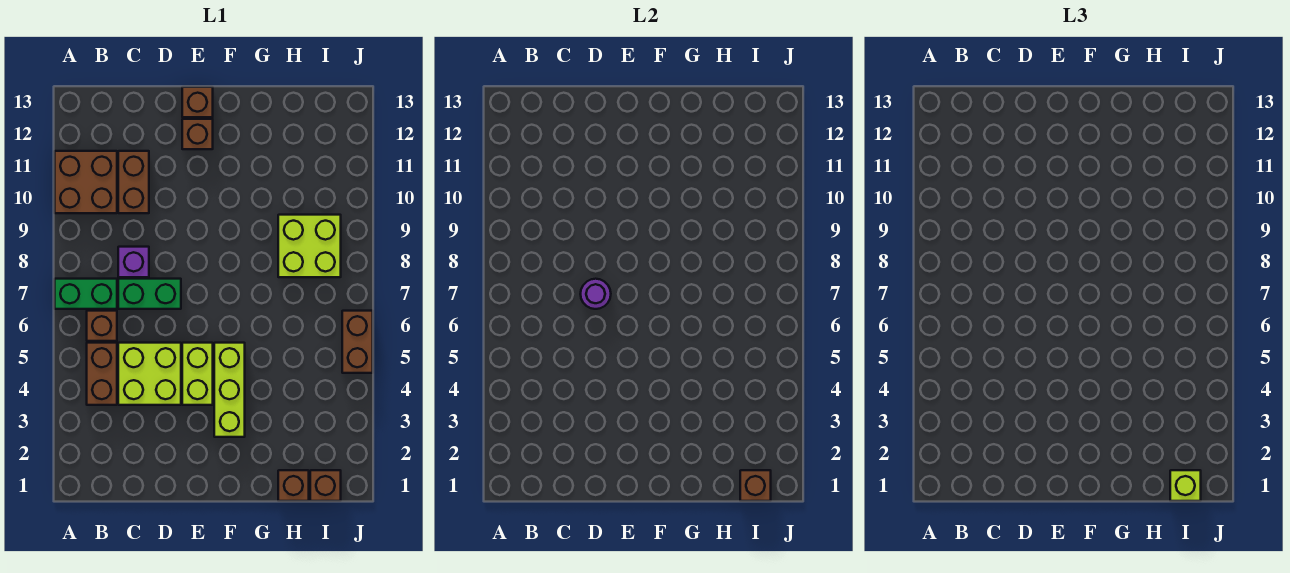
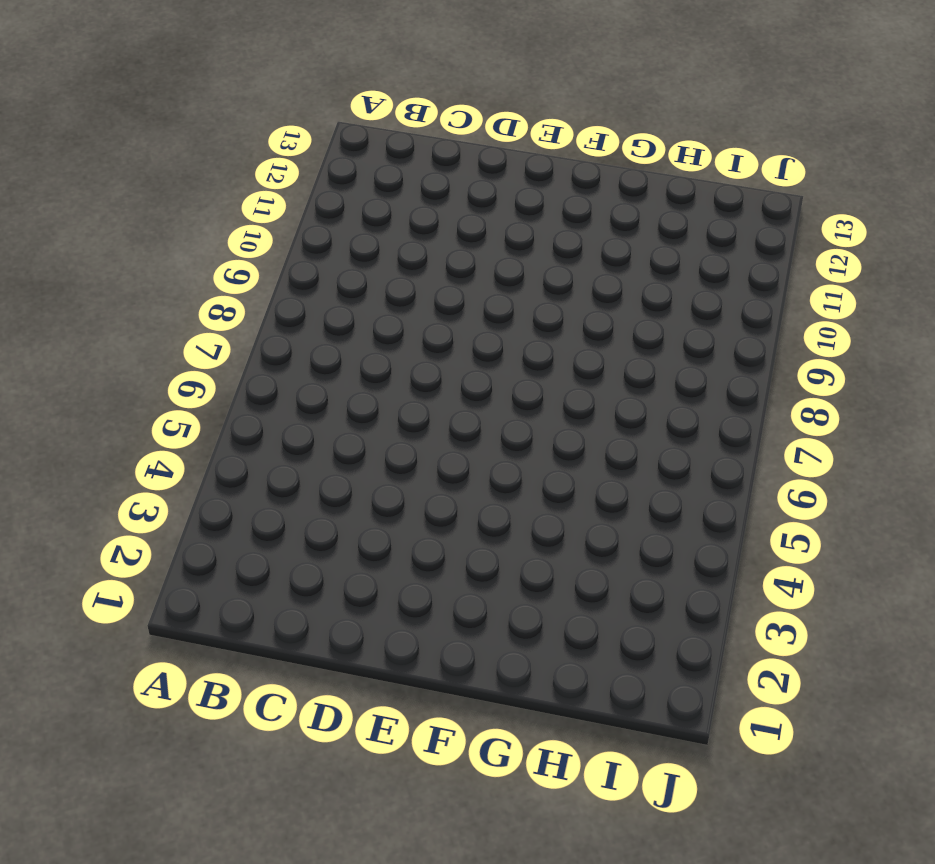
none -> green 1x2 brick [55,279,117,309]
none -> brown 2x2 brick [55,151,117,213]
none -> brown 1x2 brick [87,343,117,405]

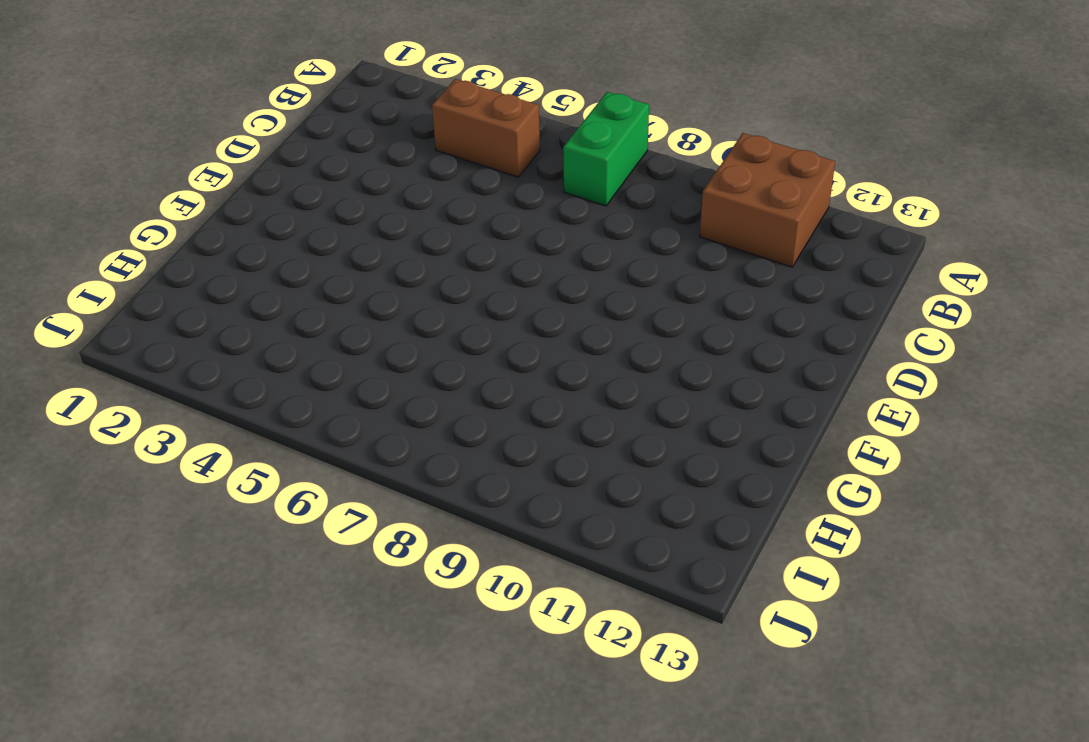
none -> brown 1x1 brick [87,311,117,341]
none -> lime 2x2 brick [118,343,181,405]
none -> green 1x2 brick [118,279,181,309]

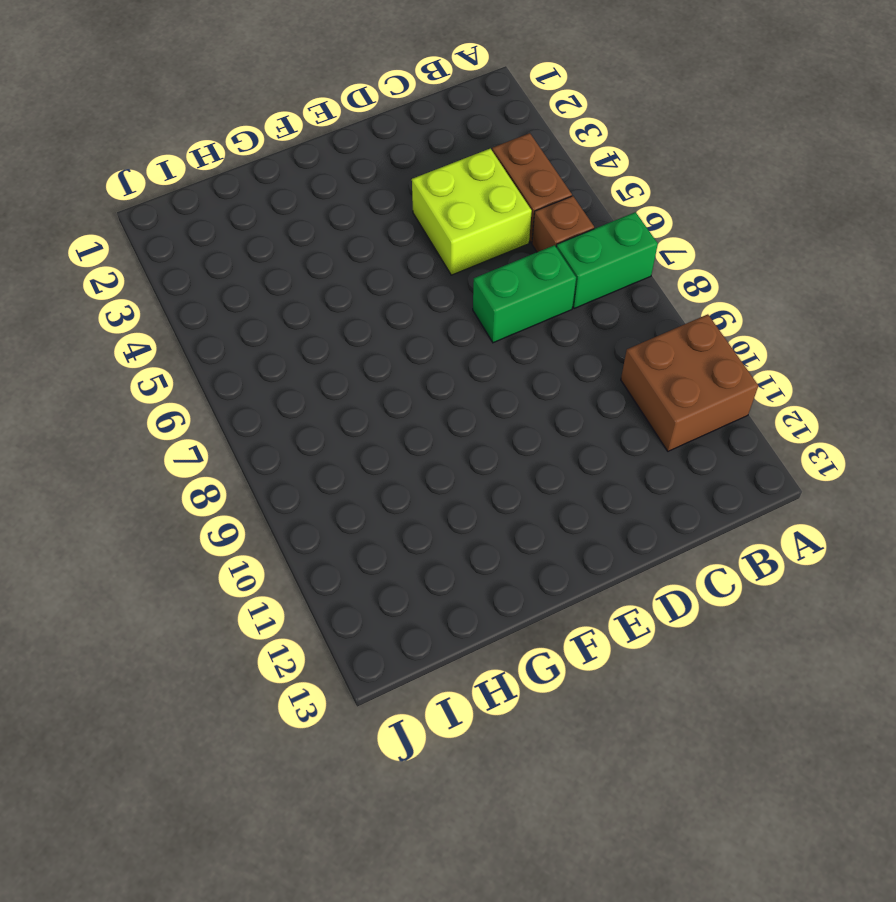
none -> purple 1x1 brick [118,247,149,277]
none -> brown 1x2 brick [118,151,149,213]
none -> lime 1x2 brick [182,343,213,405]

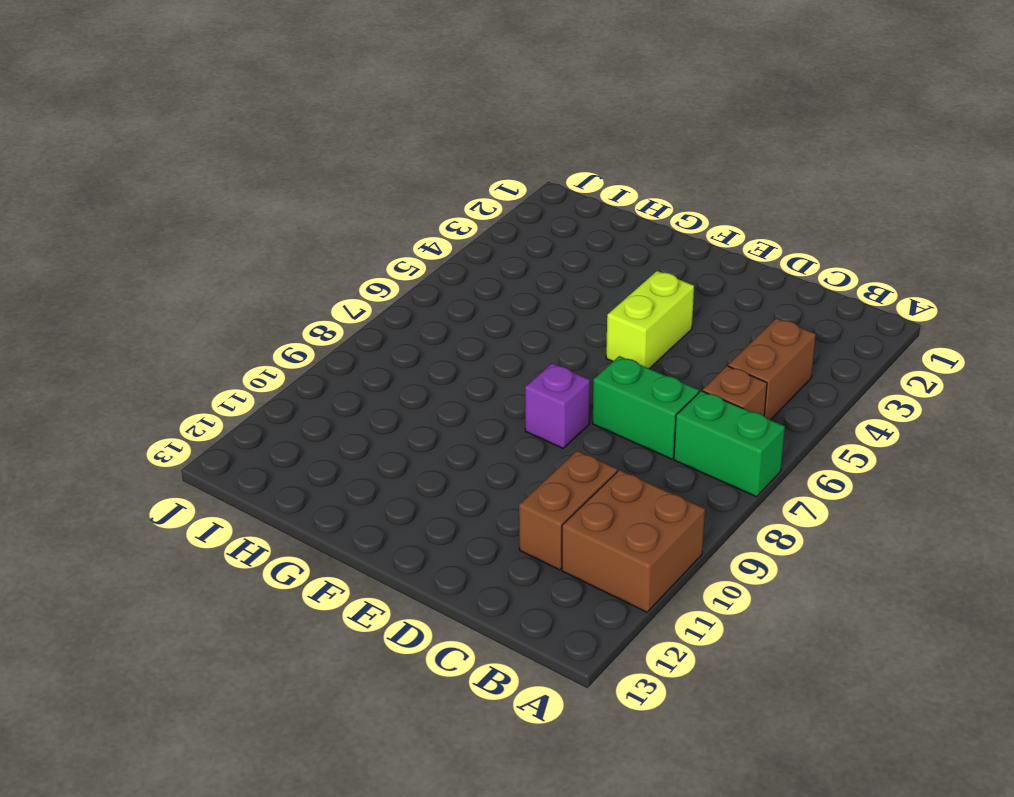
purple 1x1 brick [525,363,590,448] -> purple 1x1 brick moved to [118,247,149,277]
none -> lime 2x2 brick [118,343,181,405]
none -> brown 1x1 brick [182,119,213,149]
none -> brown 1x1 brick [182,87,213,117]

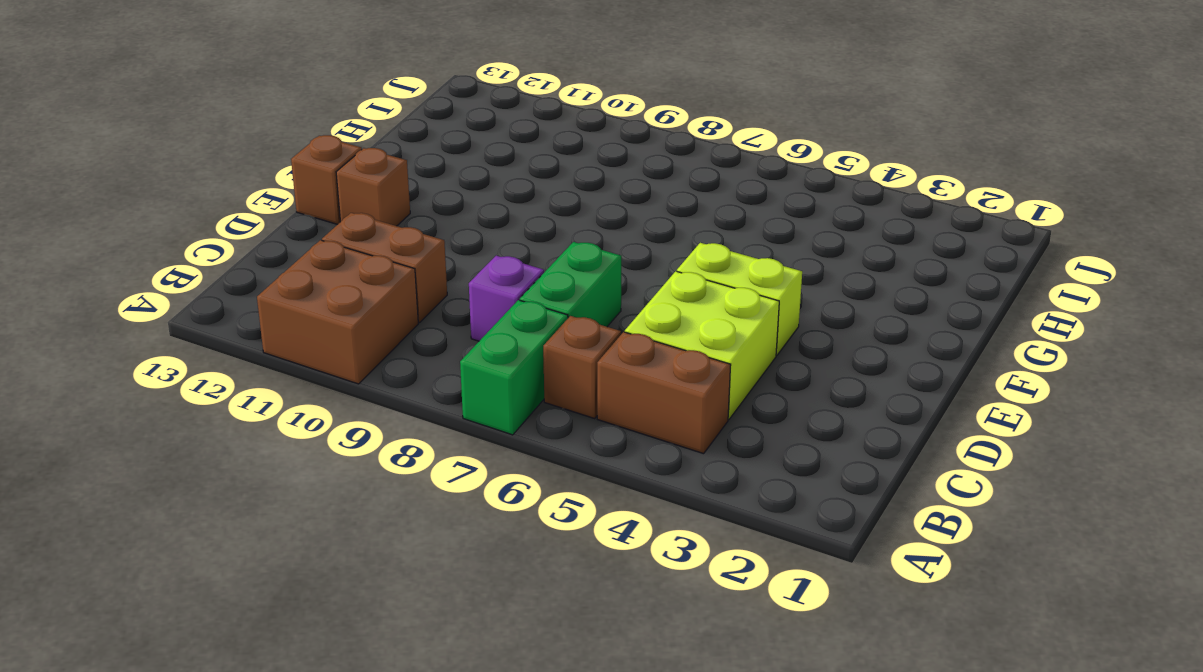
none -> lime 1x3 brick [214,343,245,437]
none -> brown 1x1 brick [278,470,309,501]
none -> lime 2x2 brick [278,215,341,277]

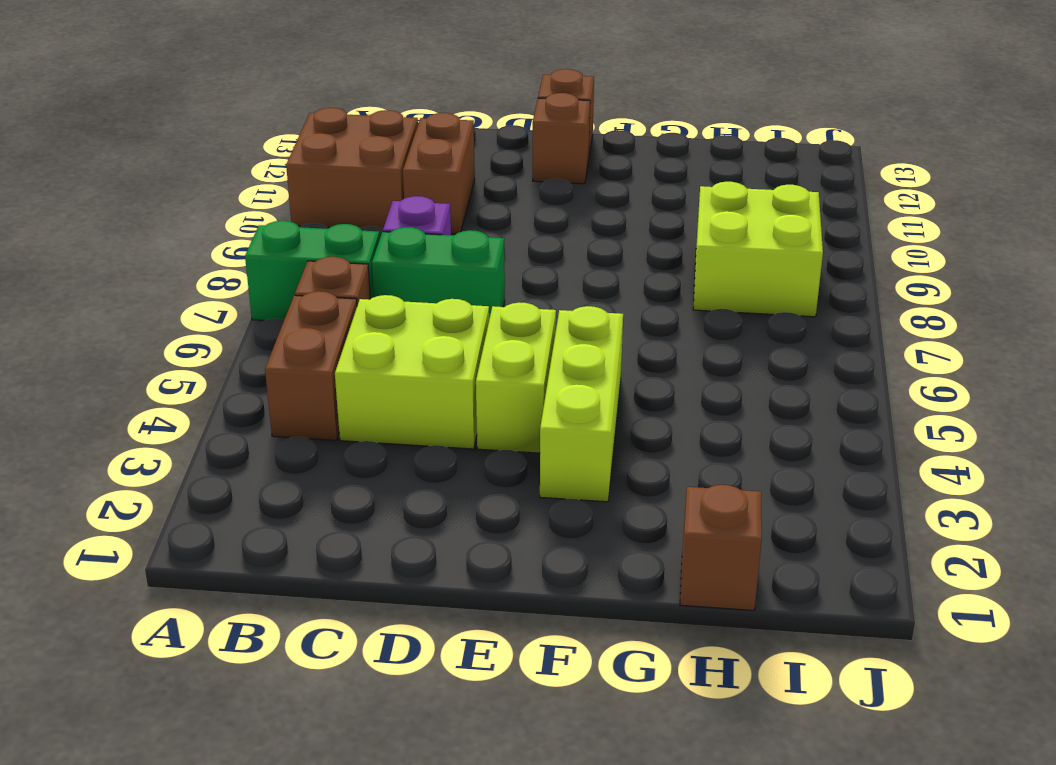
none -> brown 1x1 brick [310,470,341,501]
none -> brown 1x2 brick [342,311,373,373]
none -> purple 1x1 round brick [581,279,611,309]

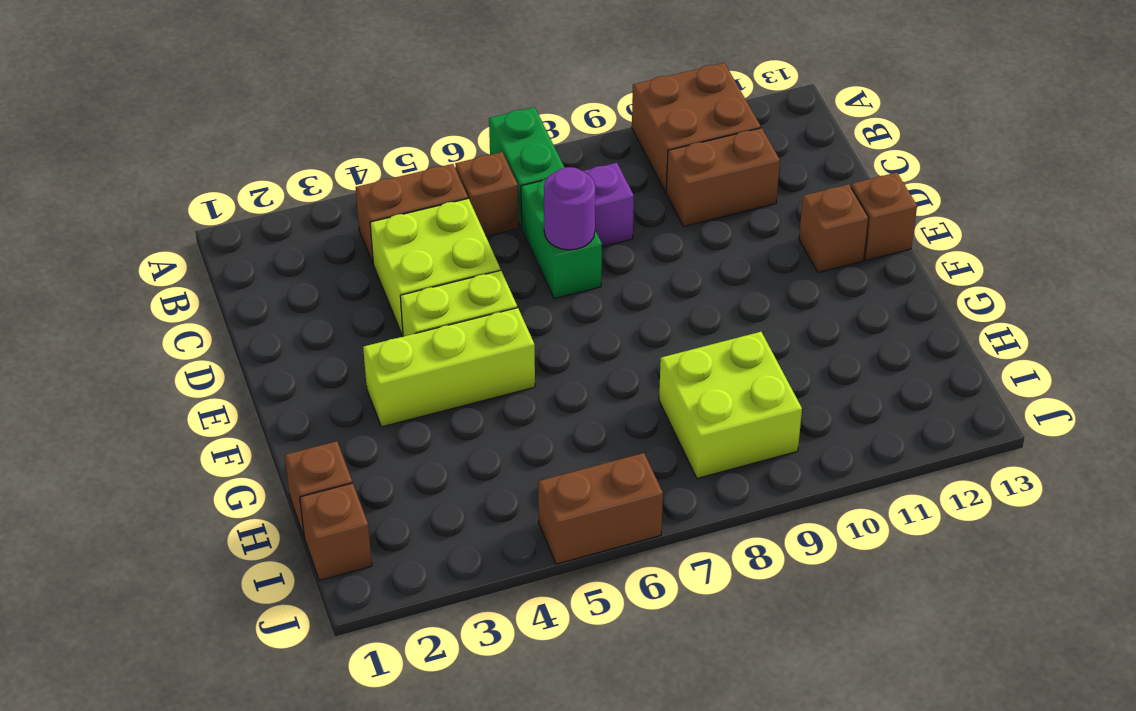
none -> brown 1x1 brick [740,470,771,501]
none -> lime 1x1 brick [1170,470,1201,501]

